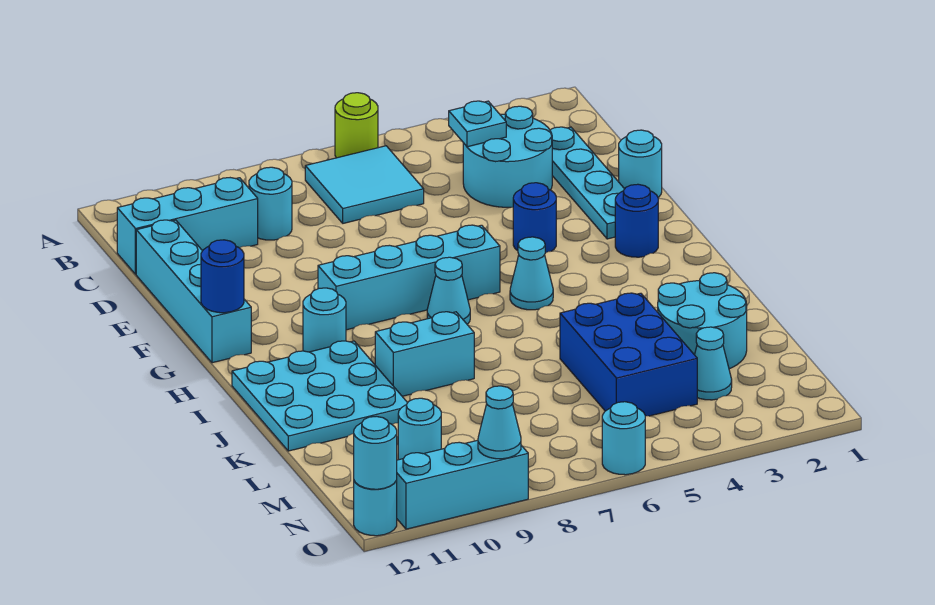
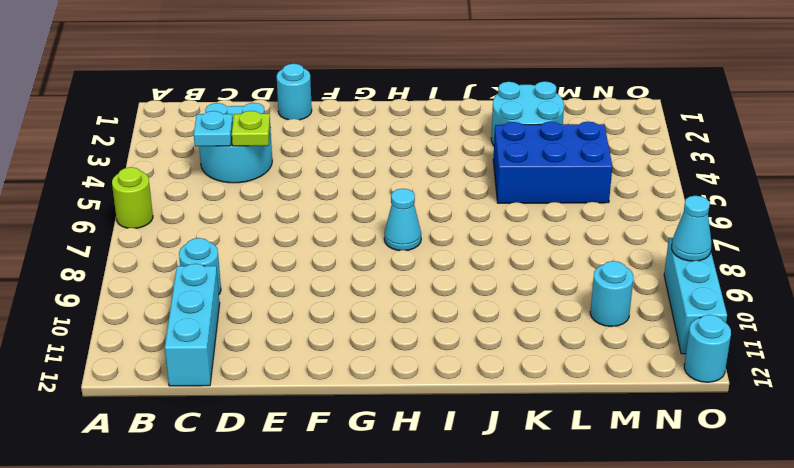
lime 1x1 plate [232,111,270,146] -> none
none -> cyan 2x2 tile [305,146,424,223]
none -> cyan 1x4 plate [550,127,624,239]
none -> cyan 1x4 brick [136,220,251,363]

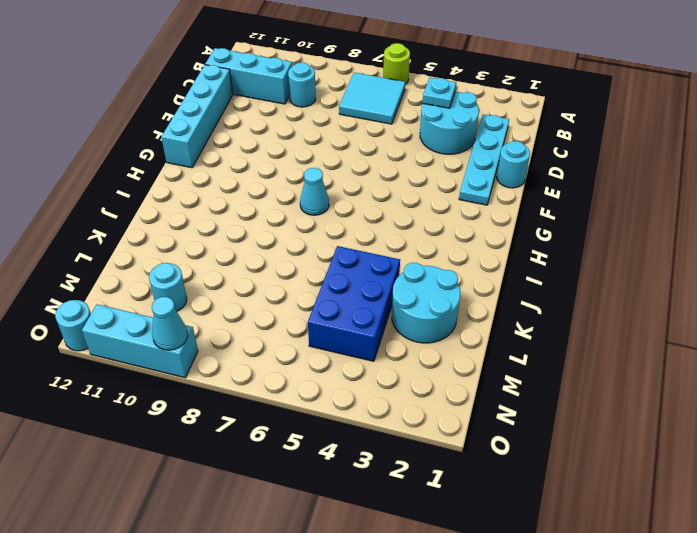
none -> blue 1x1 round brick [513,183,556,253]
none -> blue 1x1 round brick [615,184,658,257]
none -> cyan 1x4 brick [318,225,500,330]

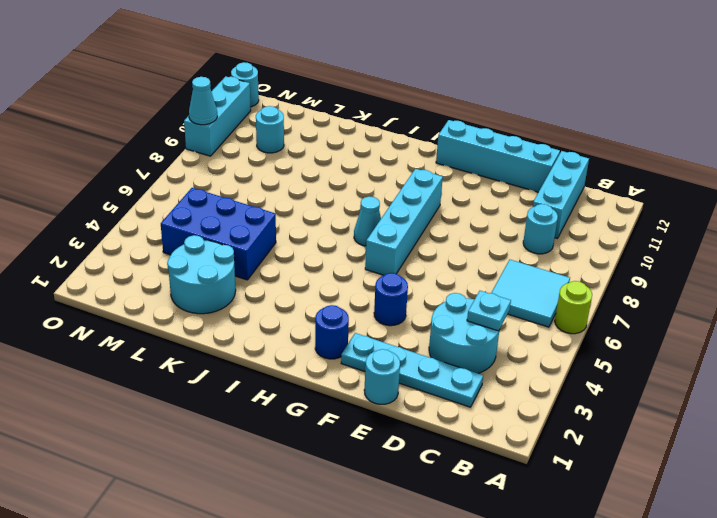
none -> cyan 1x1 cone [510,237,553,310]
none -> cyan 1x1 round brick [303,288,346,352]
none -> cyan 3x3 plate [232,341,407,451]

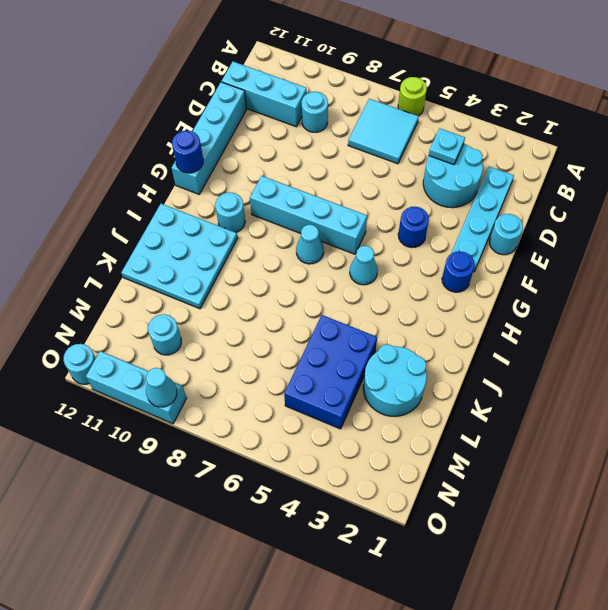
none -> cyan 1x2 brick [375,312,474,396]
none -> cyan 1x1 cone [695,327,732,400]
none -> cyan 1x1 round brick [602,402,645,475]

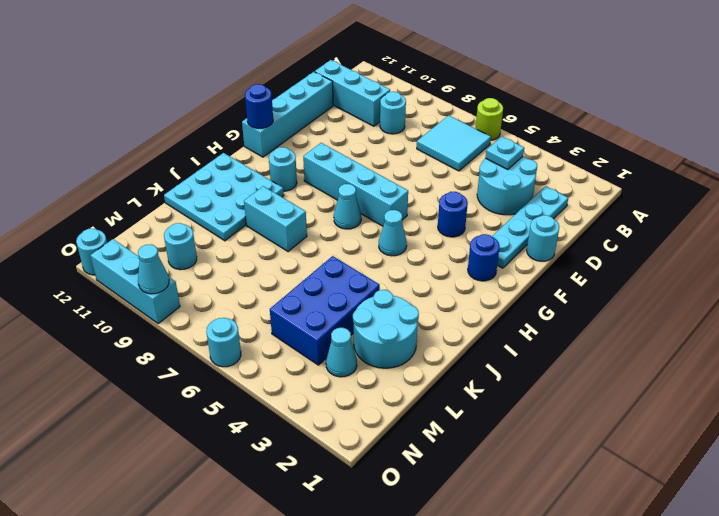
none -> cyan 1x1 round brick [354,416,397,489]

